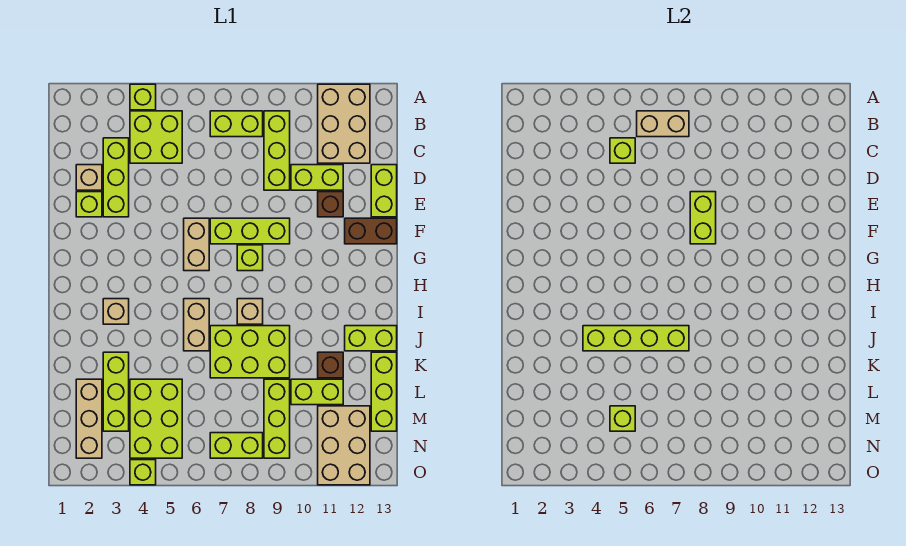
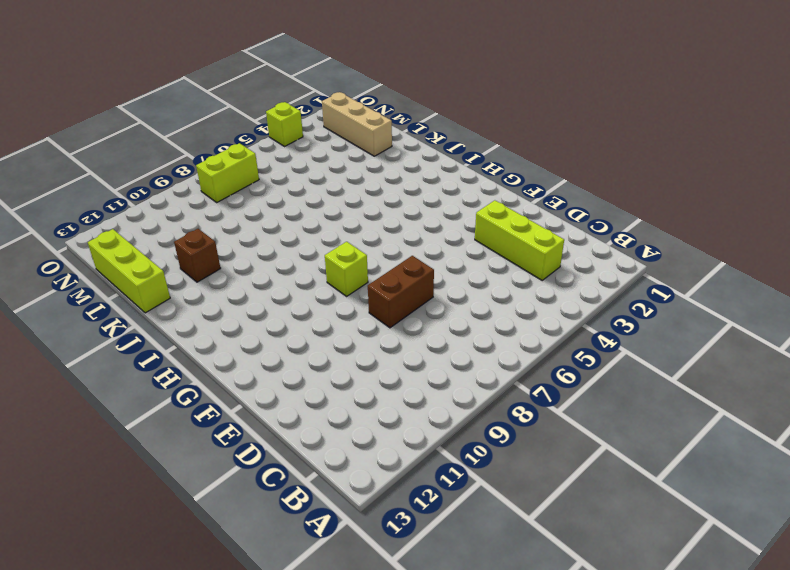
brown 1x2 brick [368,256,434,328] -> brown 1x2 brick moved to [345,218,397,244]
none -> lime 1x1 brick [130,84,156,110]
none -> tan 2x3 brick [318,84,370,163]
none -> lime 2x2 brick [130,111,182,163]
none -> lime 1x2 brick [210,111,263,137]

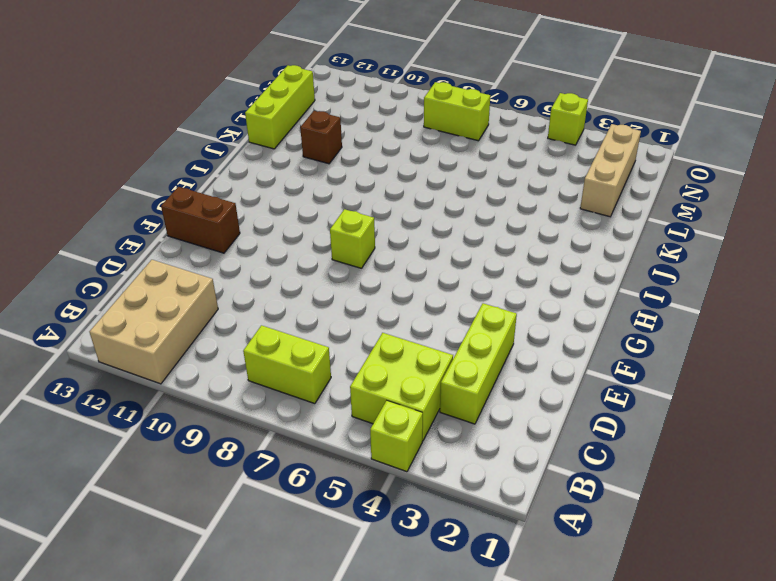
none -> lime 1x3 brick [264,111,290,190]
none -> tan 1x1 brick [76,165,102,190]
none -> lime 1x2 brick [291,165,343,190]
none -> lime 1x2 brick [371,165,397,217]

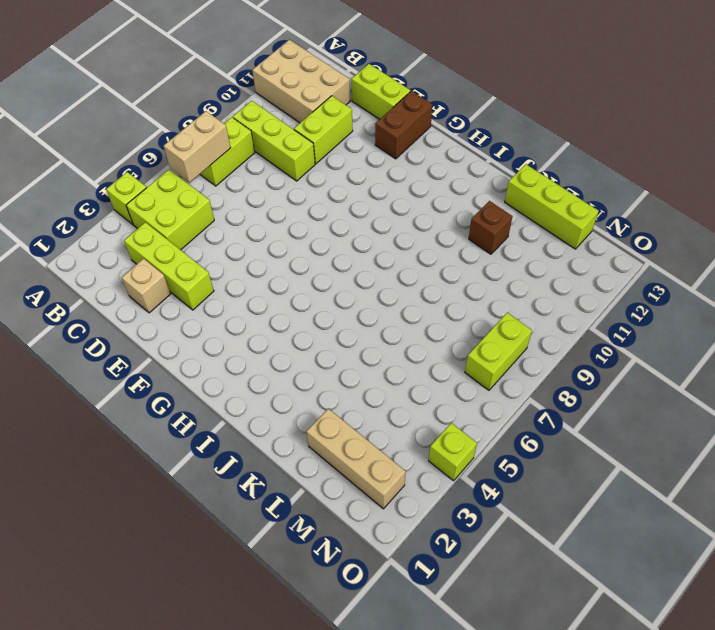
none -> lime 1x1 brick [76,192,102,217]
none -> brown 1x1 brick [318,192,343,217]
none -> tan 1x2 brick [184,218,209,271]
none -> lime 1x3 brick [210,218,290,244]

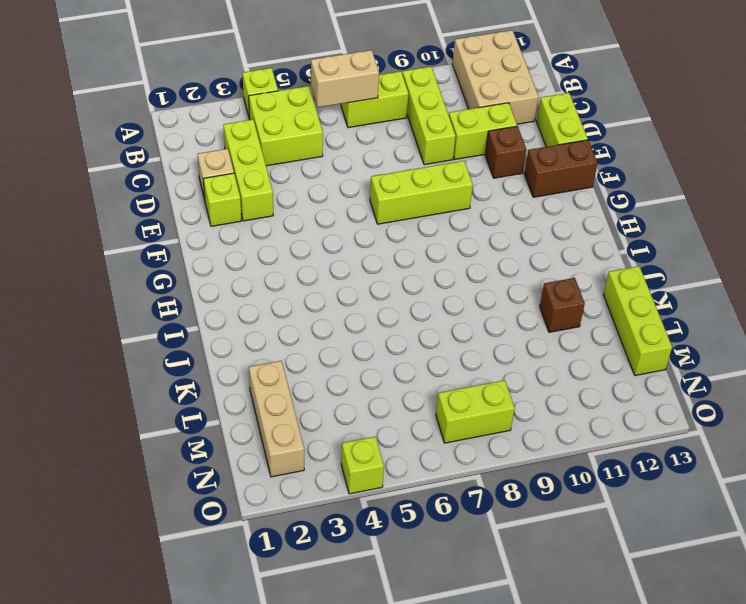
none -> tan 1x2 brick [184,218,209,271]
none -> lime 1x1 brick [237,245,263,271]
none -> tan 1x1 brick [103,299,129,324]
none -> tan 1x2 brick [184,299,209,351]

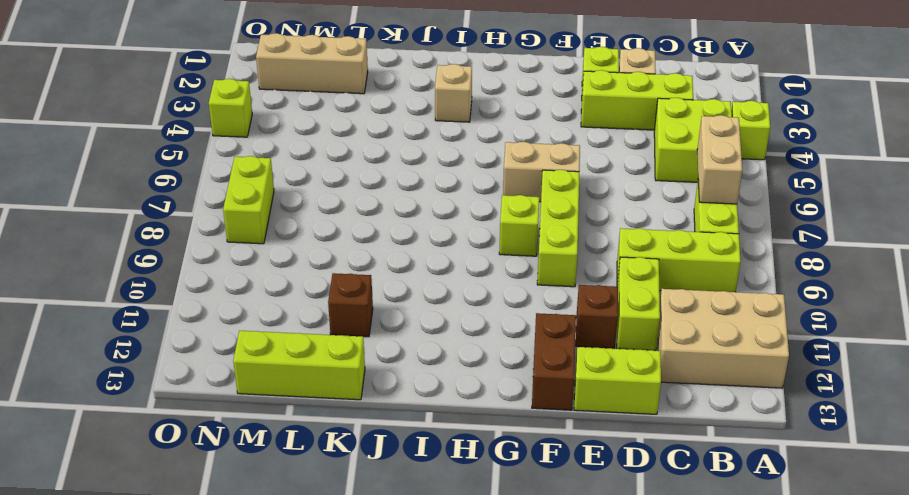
none -> tan 1x2 brick [184,299,209,351]
none -> tan 1x1 brick [237,299,263,324]
none -> lime 2x3 brick [210,326,290,378]
none -> lime 1x2 brick [345,326,397,351]

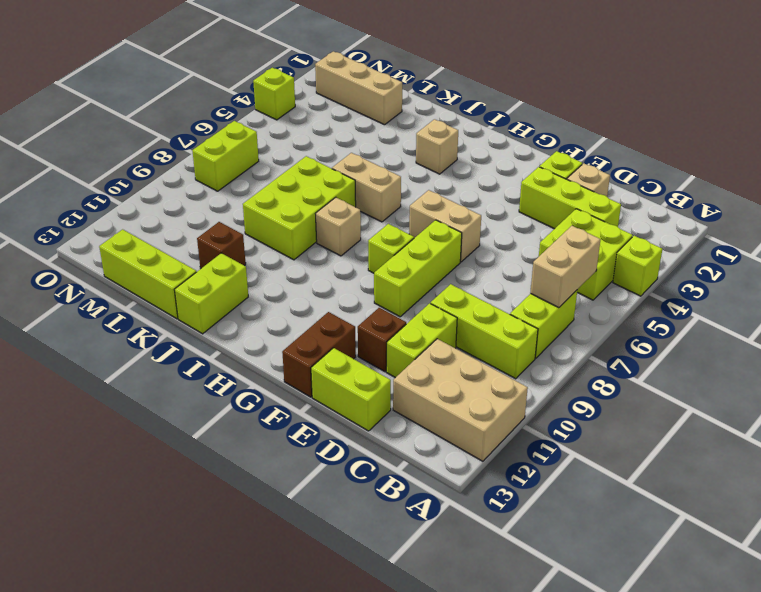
none -> lime 1x3 brick [103,352,129,431]
none -> lime 2x3 brick [130,379,182,458]
none -> lime 1x3 brick [264,379,290,458]
none -> lime 1x2 brick [291,379,343,405]

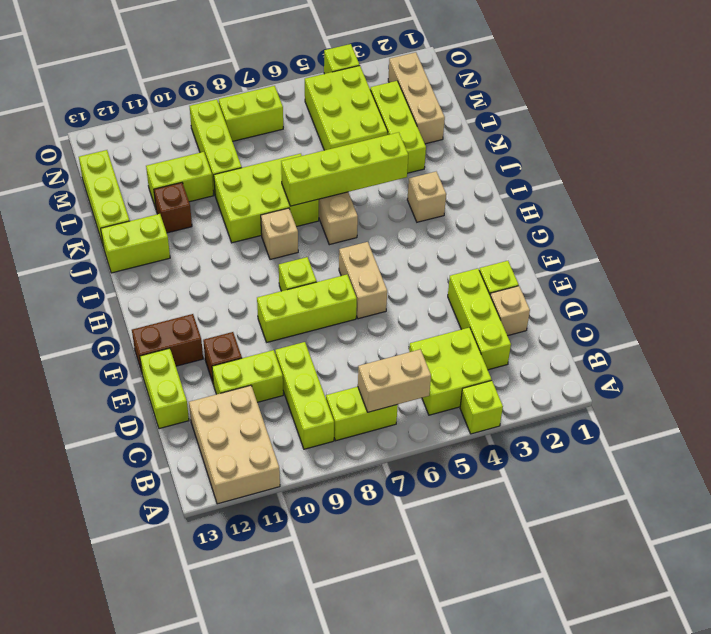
none -> tan 2x3 brick [318,406,370,485]
none -> lime 1x1 brick [610,138,635,163]
none -> lime 1x2 brick [690,192,716,244]
none -> lime 1x1 brick [610,406,635,431]

